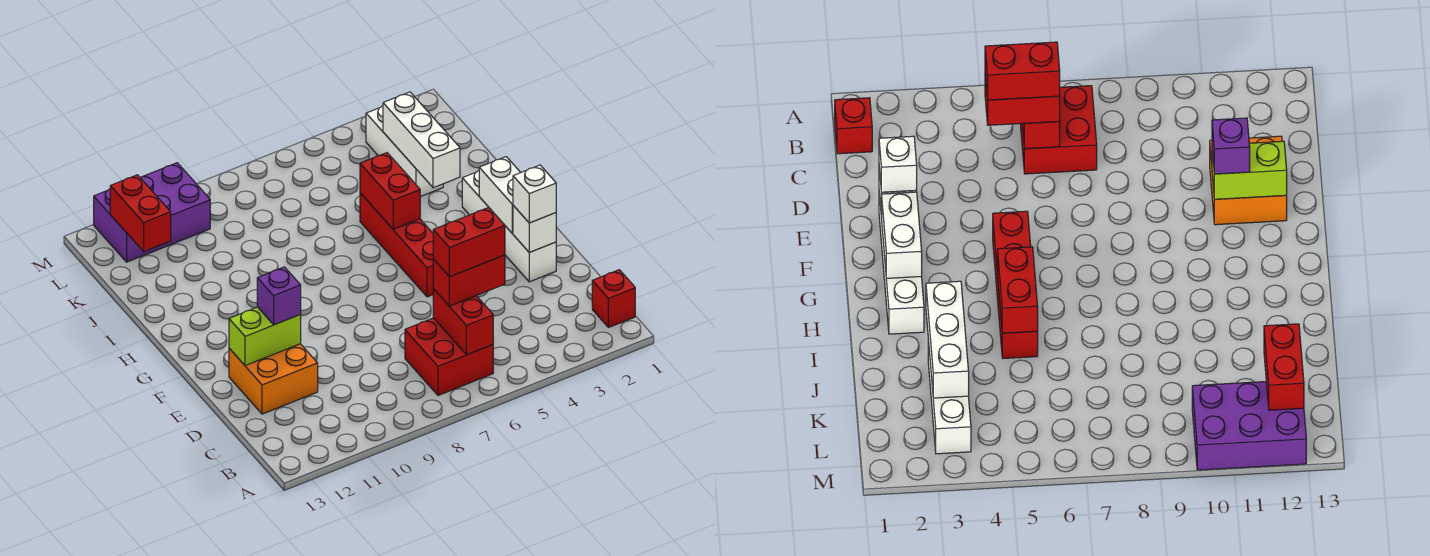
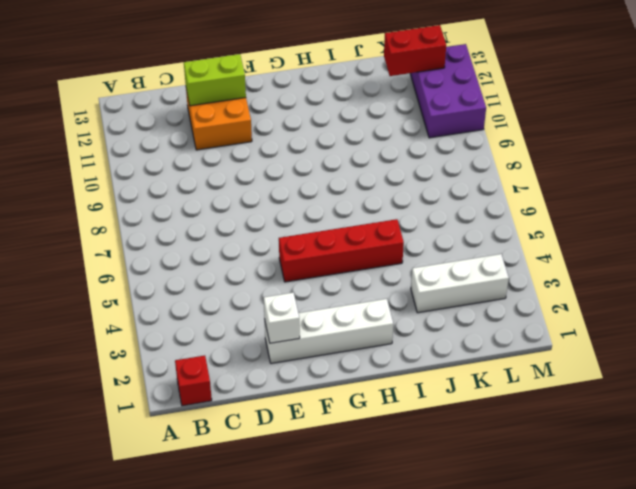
lime 1x2 brick [184,54,246,106] -> lime 1x2 brick turned to [229,307,301,366]
none -> red 2x2 brick [405,318,493,395]
none -> red 1x2 brick [433,289,493,355]
none -> white 1x2 brick [479,157,521,233]

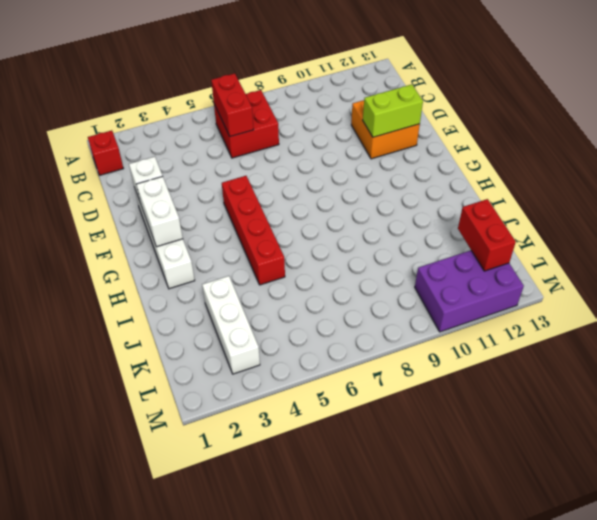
none -> red 1x2 brick [360,153,420,229]
none -> white 1x3 brick [383,92,460,188]
none -> red 1x2 brick [433,255,505,306]

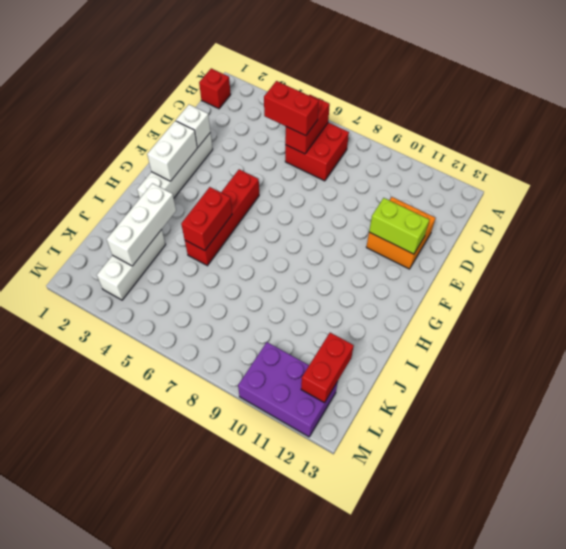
none -> white 1x1 brick [513,165,556,223]
none -> purple 1x1 brick [257,267,301,325]
none -> red 1x2 brick [433,207,505,277]

